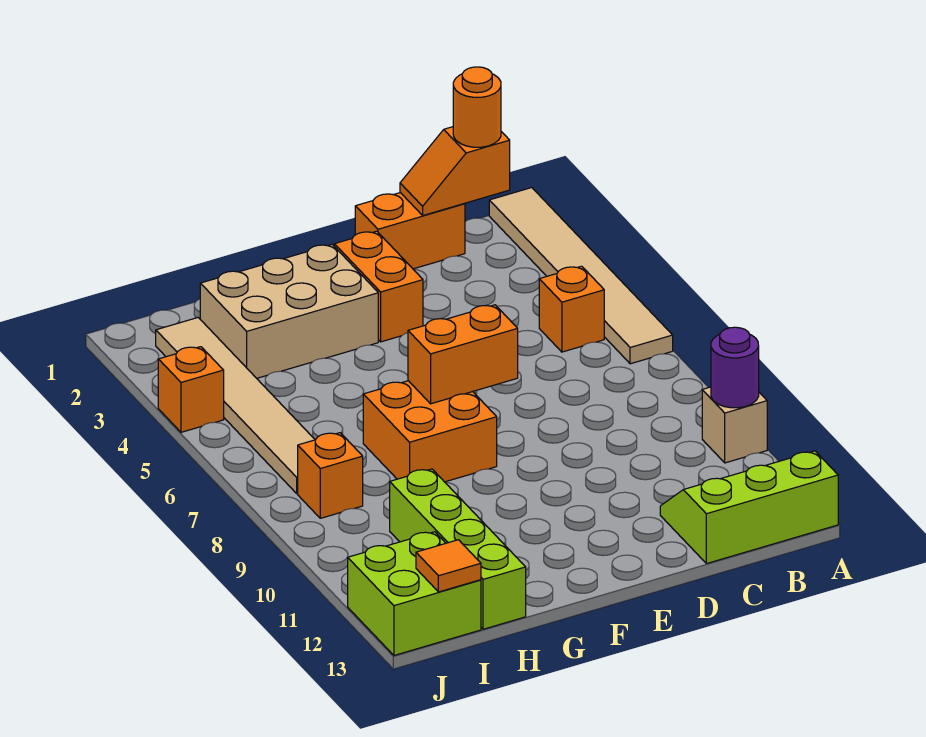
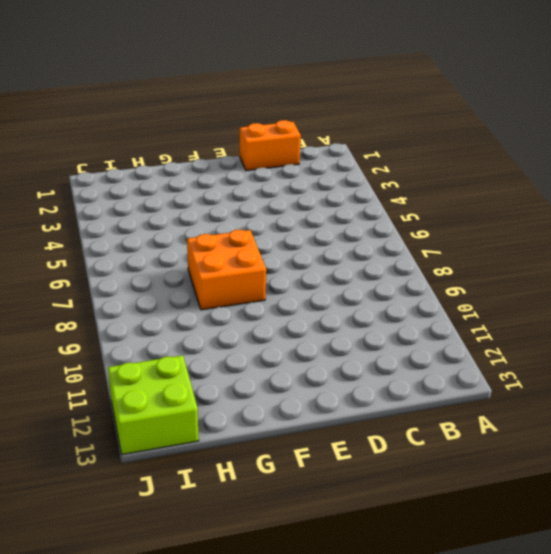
none -> tan 1x6 tile [489,188,673,364]
none -> tan 1x1 brick [702,387,767,463]
none -> lime 2x3 slope [660,451,838,564]

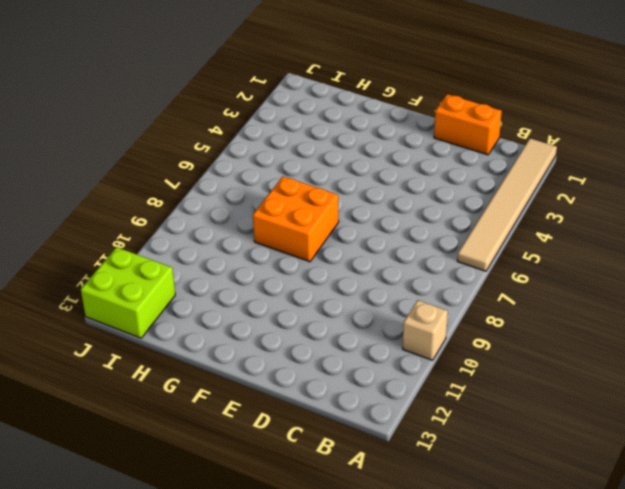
none -> lime 2x3 slope [660,451,838,564]
none -> orange 1x1 brick [539,266,604,352]
none -> orange 1x2 brick [334,231,423,342]

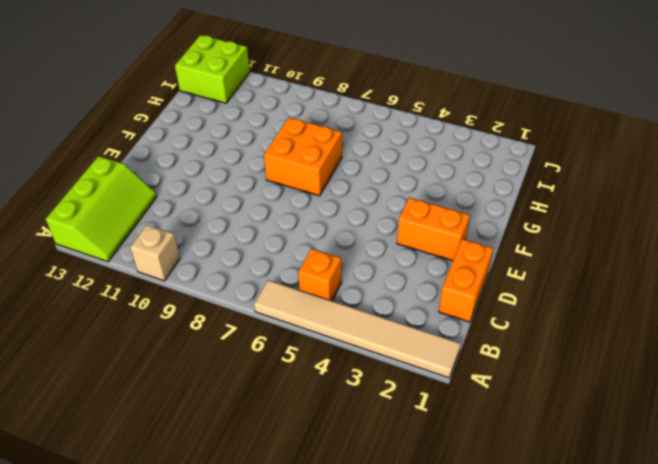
none -> tan 2x3 brick [200,245,378,378]
none -> lime 1x4 brick [390,469,526,629]
none -> tan 1x6 tile [156,318,315,493]

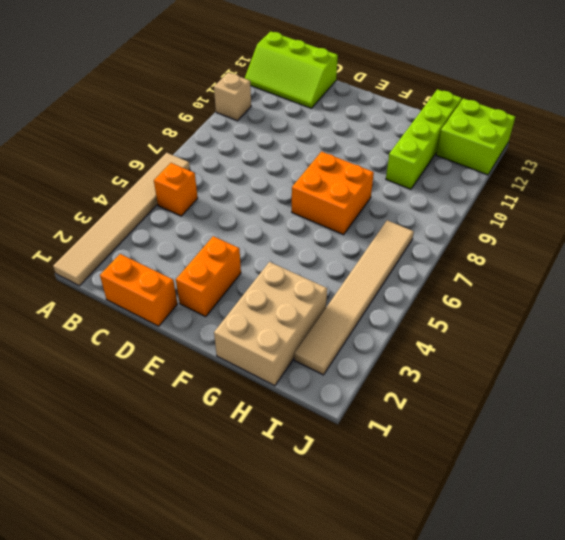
tan 2x3 brick [214,262,327,386] -> tan 2x3 brick turned to [200,245,378,378]
none -> orange 1x1 brick [298,433,363,518]
none -> orange 1x1 brick [158,347,224,432]
none -> purple 1x1 round brick [711,327,759,408]

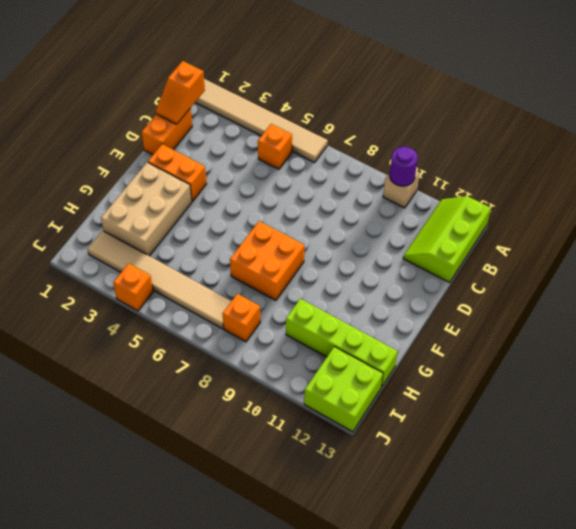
none -> orange 1x2 brick [408,305,518,404]
none -> orange 1x1 tile [416,540,481,592]
none -> orange 1x1 round brick [453,67,501,147]

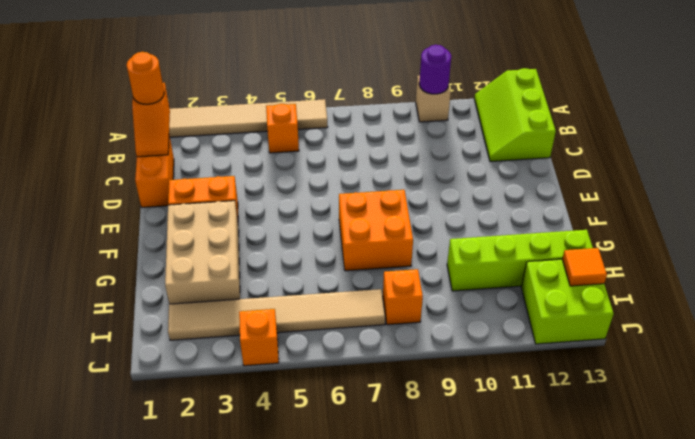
none -> orange 1x2 brick [408,305,518,404]

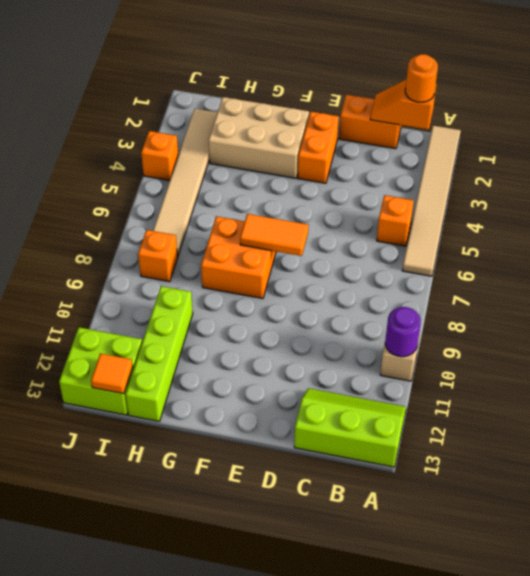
orange 1x2 tile [240,214,308,256] -> orange 1x2 brick [408,305,518,404]

